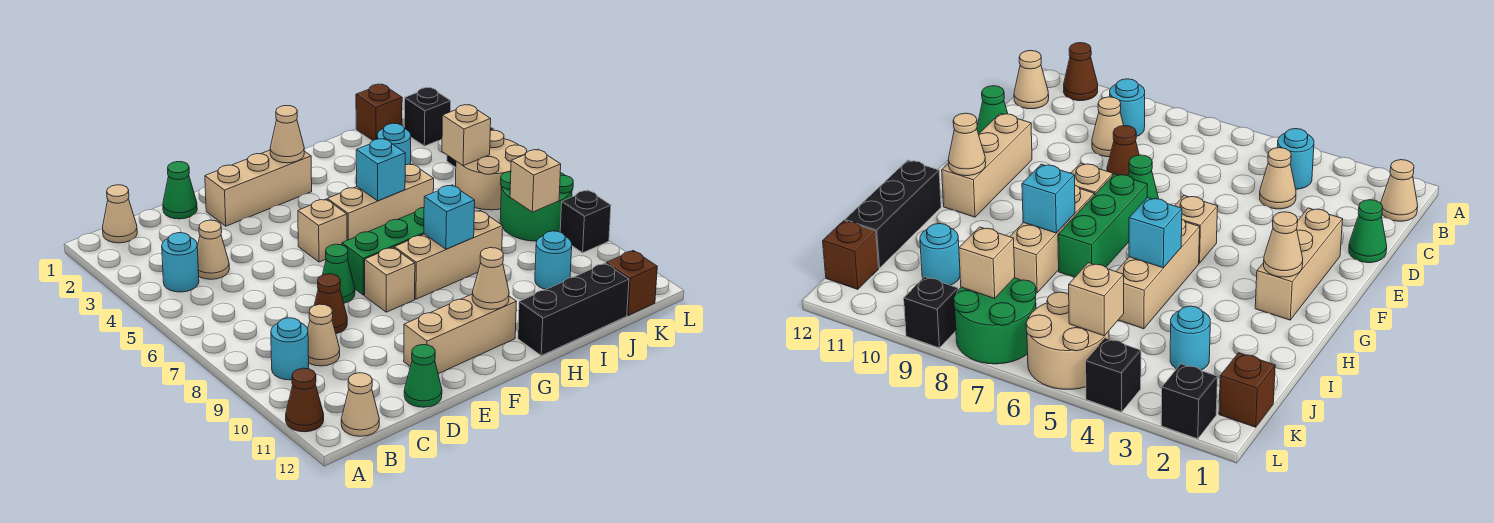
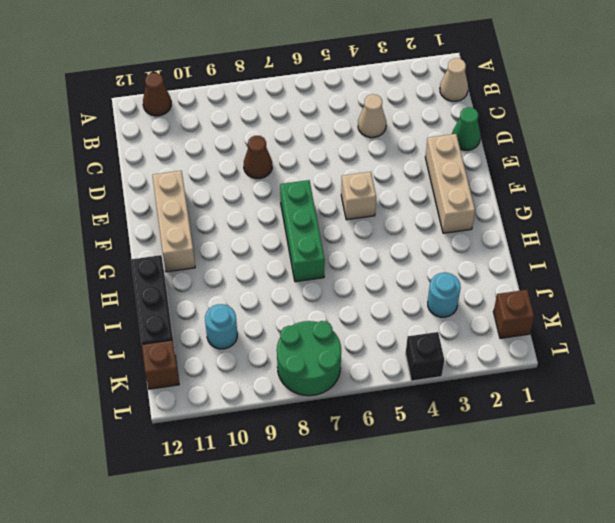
none -> cyan 1x1 round brick [162,233,199,292]
none -> cyan 1x1 round brick [271,318,309,380]
none -> tan 1x1 cone [341,373,379,436]
none -> tan 1x1 cone [308,304,340,366]

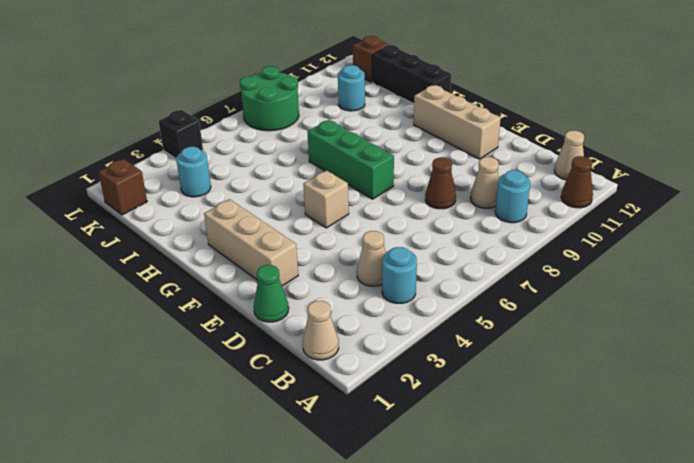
none -> green 1x1 cone [404,345,442,407]
none -> green 1x1 cone [323,244,355,303]
none -> tan 1x1 brick [365,247,415,312]
none -> tan 1x3 brick [327,164,434,240]

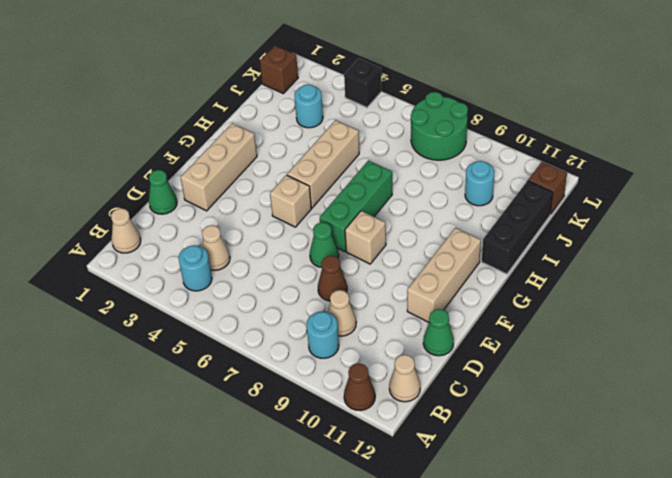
none -> tan 1x3 brick [394,210,503,299]
none -> tan 2x2 round brick [455,130,527,210]
none -> black 1x1 brick [404,87,451,146]
none -> black 1x1 brick [560,190,611,253]

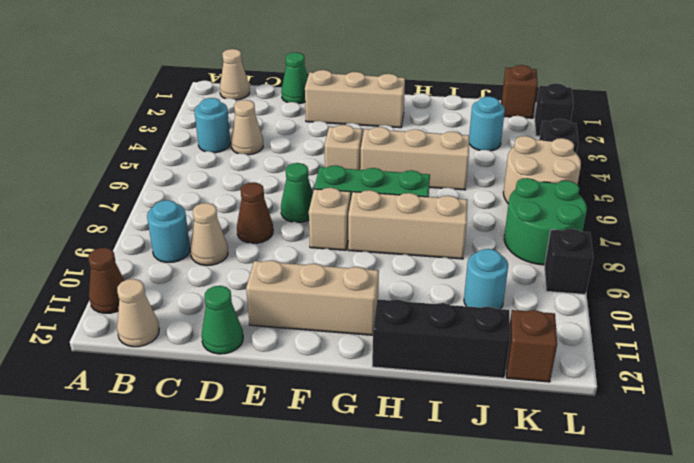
none -> tan 1x1 cone [270,106,304,163]
none -> tan 1x1 cone [472,248,509,309]
none -> cyan 1x1 brick [356,139,405,201]
none -> cyan 1x1 brick [424,185,475,249]

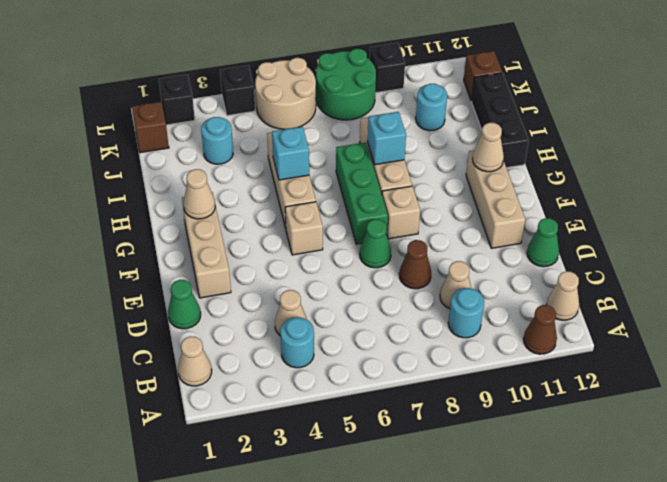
none -> tan 1x1 brick [442,105,491,166]
none -> tan 1x1 brick [510,149,561,212]

